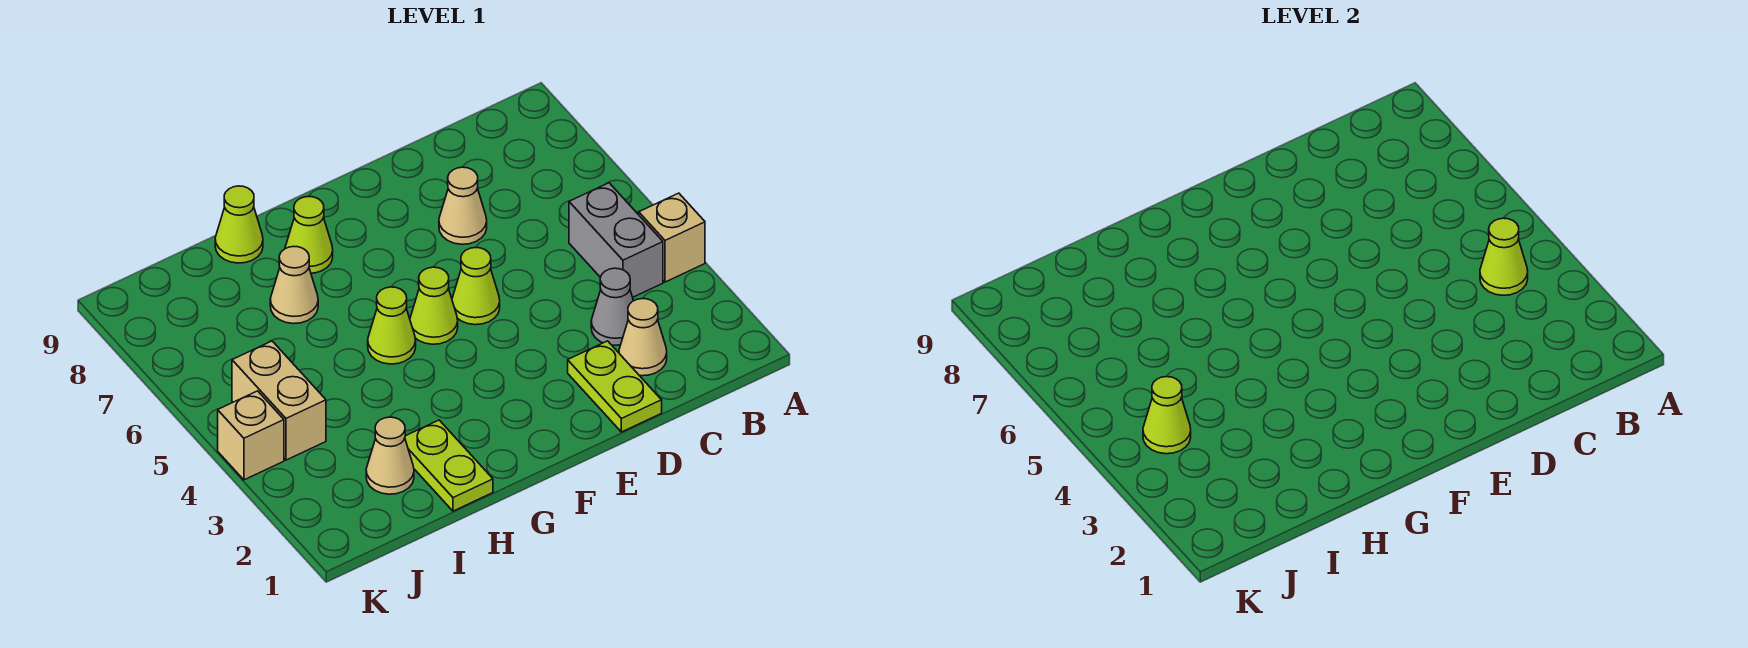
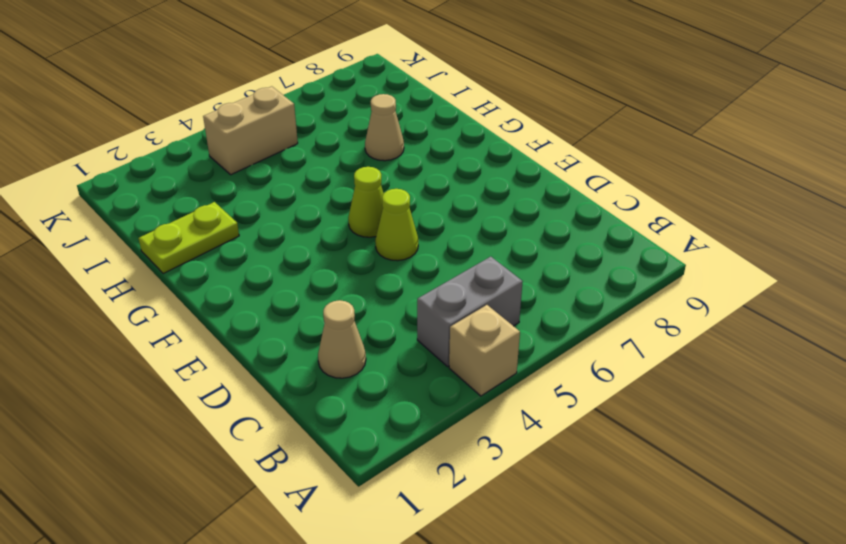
none -> grey 1x1 cone [591,268,633,345]
none -> lime 1x2 plate [568,341,662,432]
none -> tan 1x1 cone [439,167,487,244]

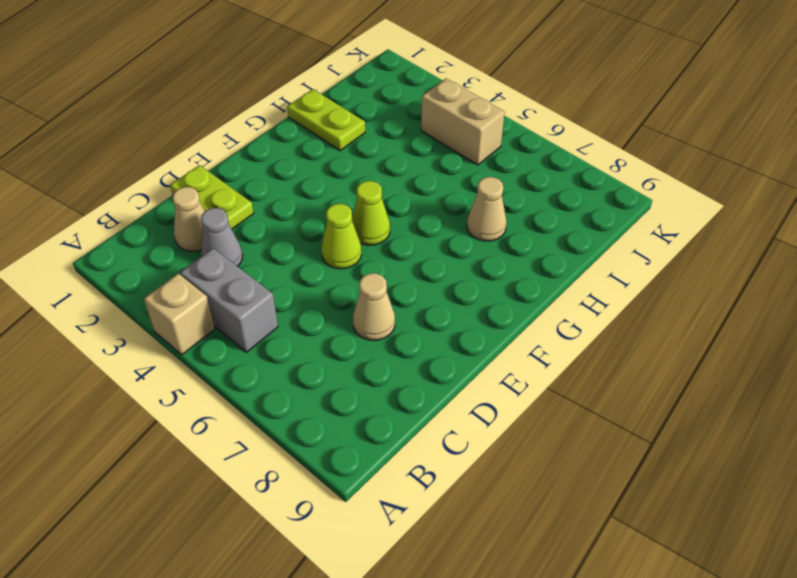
none -> lime 1x1 cone [368,287,416,364]
none -> lime 1x1 cone [285,197,333,273]
none -> lime 1x1 cone [215,186,263,263]

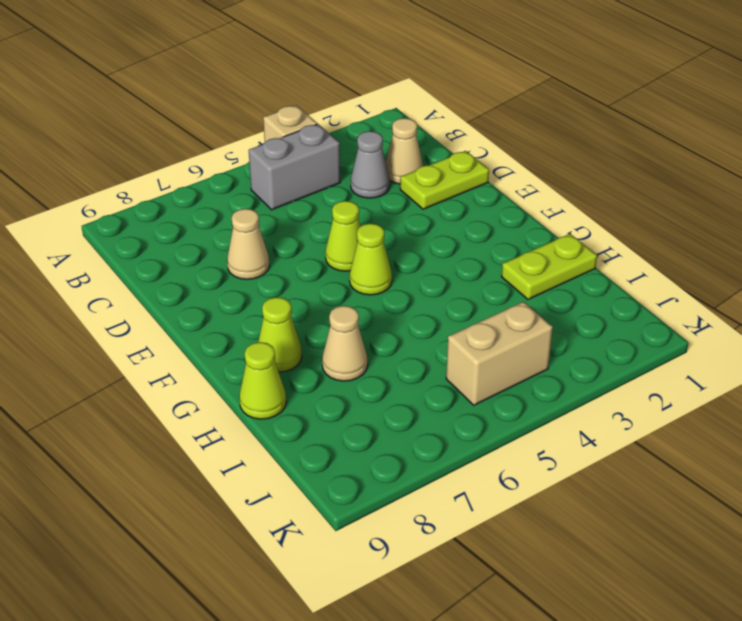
none -> lime 1x1 cone [368,287,416,364]
none -> tan 1x1 cone [366,417,414,494]
none -> tan 1x1 brick [218,391,284,480]

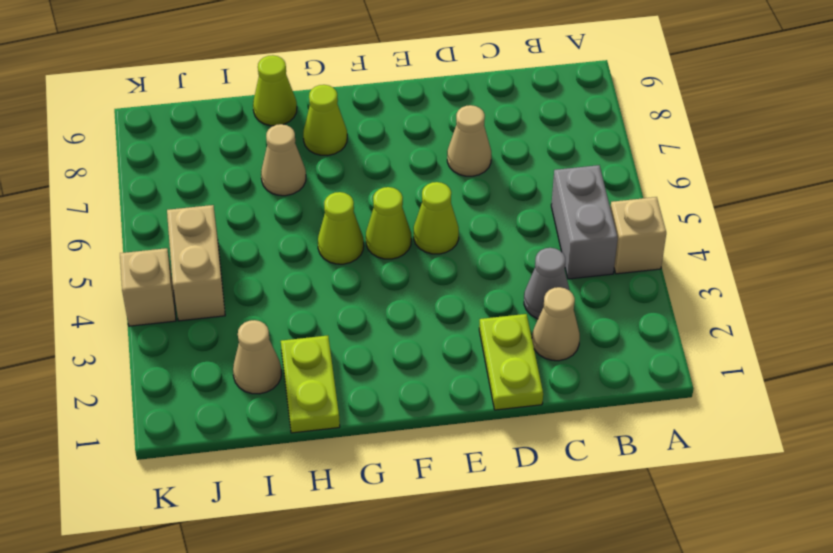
none -> lime 1x1 cone [1480,218,1528,295]
none -> lime 1x1 cone [1143,377,1191,454]

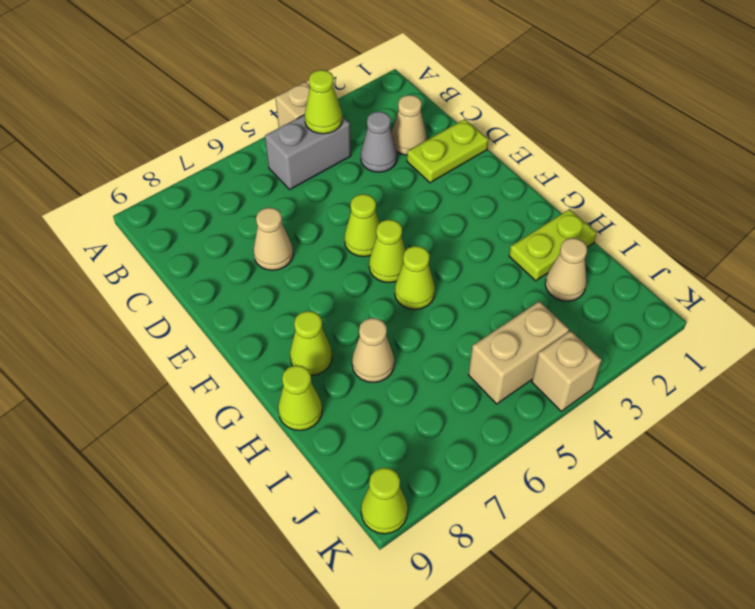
lime 1x1 cone [361,468,408,534] -> lime 1x1 cone moved to [1143,377,1191,454]

